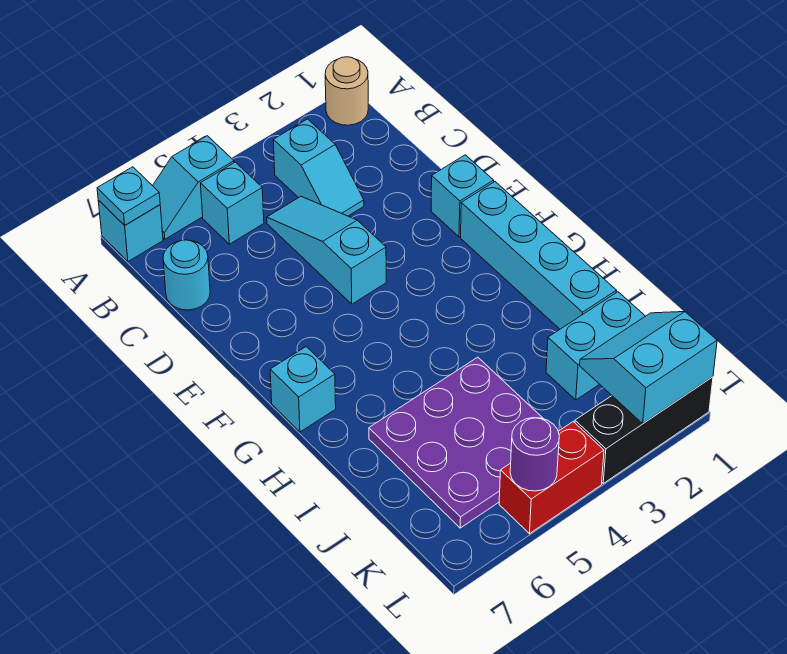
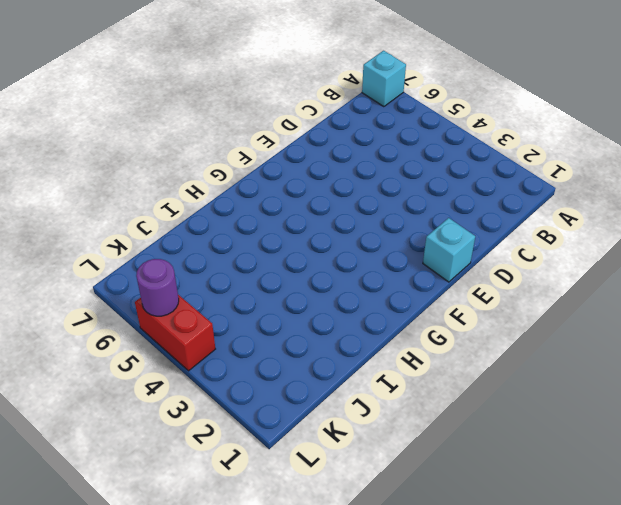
none -> tan 1x1 round brick [325,57,368,125]
none -> cyan 1x2 slope [153,136,234,239]
none -> cyan 1x2 slope [273,119,364,216]

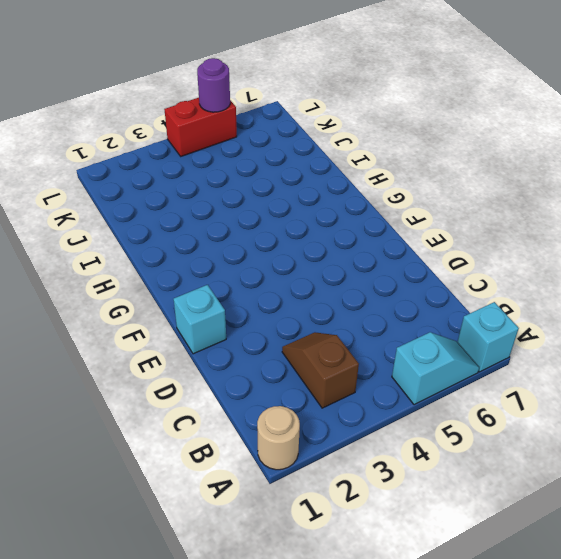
brown 1x2 slope [282,332,359,408] -> cyan 1x2 slope [273,119,364,216]
none -> cyan 1x1 brick [201,162,264,244]
none -> cyan 1x3 slope [267,196,386,304]
none -> cyan 1x1 round brick [163,240,210,310]

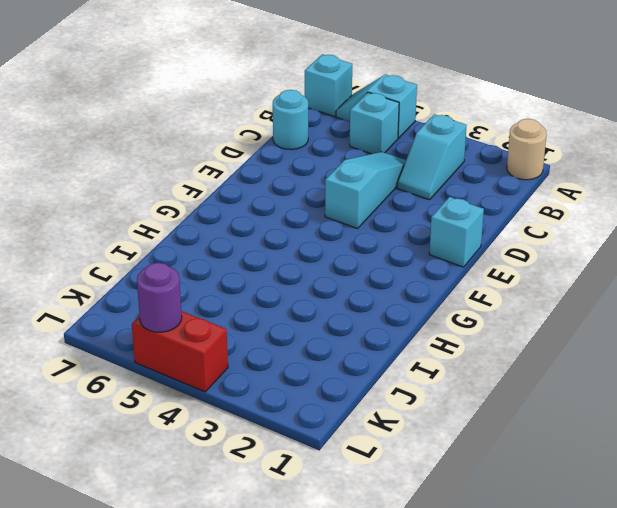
none -> cyan 1x4 brick [461,182,617,329]
none -> cyan 1x1 brick [270,347,336,432]
none -> purple 3x3 plate [369,357,543,528]

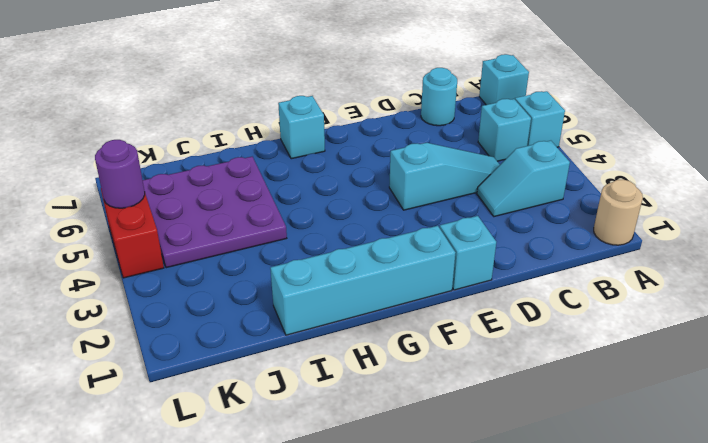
none -> cyan 1x2 brick [546,292,645,400]
none -> black 1x3 brick [575,377,713,483]
none -> cyan 1x1 plate [97,167,160,225]

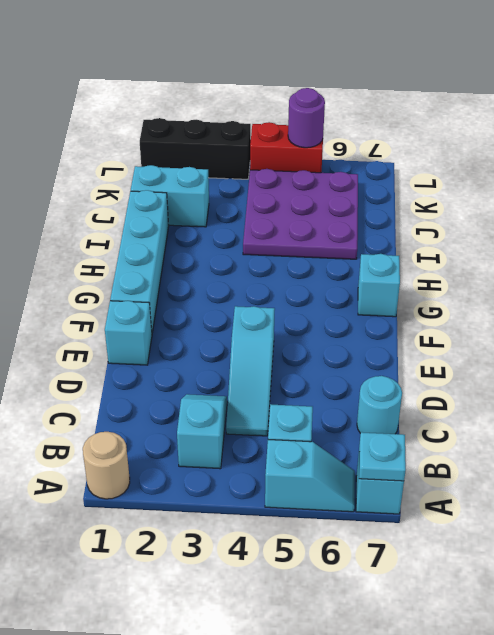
none -> cyan 2x2 slope [580,312,717,423]

